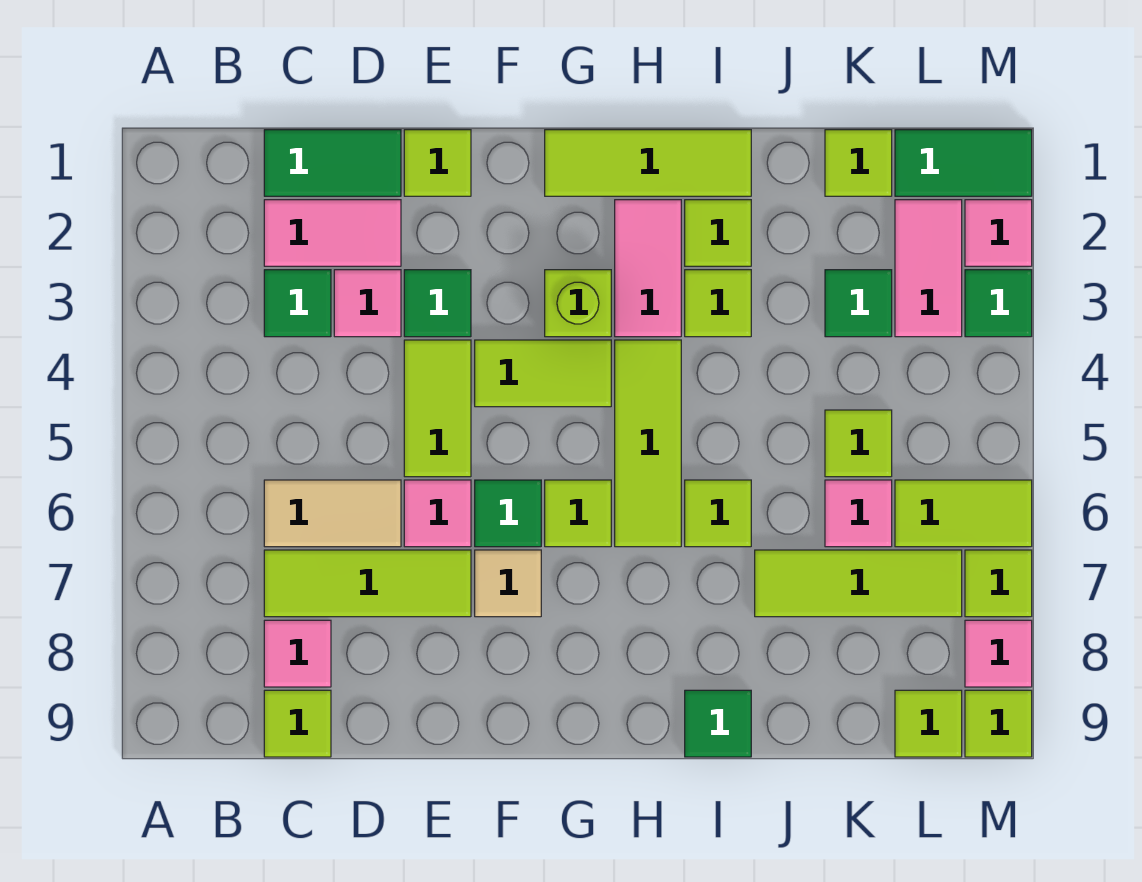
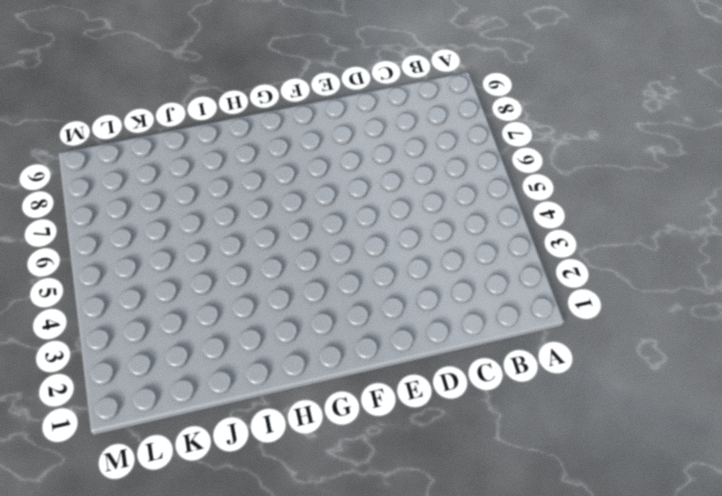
none -> green 1x2 tile [264,130,401,196]
none -> pink 1x2 tile [264,200,401,266]
none -> green 1x1 tile [264,270,331,337]
none -> tan 1x2 tile [264,480,401,547]

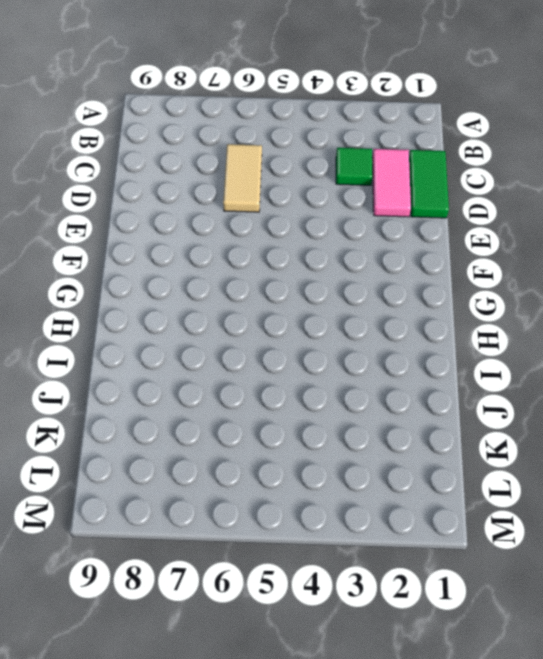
none -> lime 1x3 tile [264,550,471,617]
none -> pink 1x1 tile [264,620,331,687]
none -> lime 1x1 tile [264,690,331,757]
none -> pink 1x1 tile [334,270,401,337]

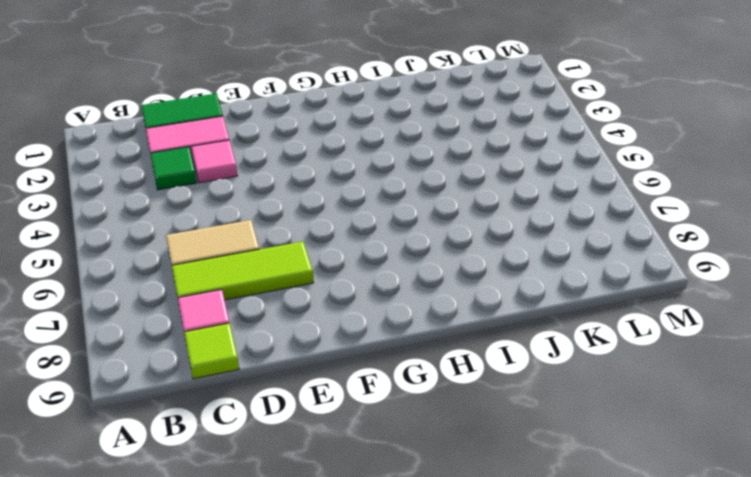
none -> lime 1x1 tile [404,130,471,196]
none -> green 1x1 tile [404,270,471,337]
none -> lime 1x2 tile [404,340,471,477]
none -> pink 1x1 tile [404,480,471,547]

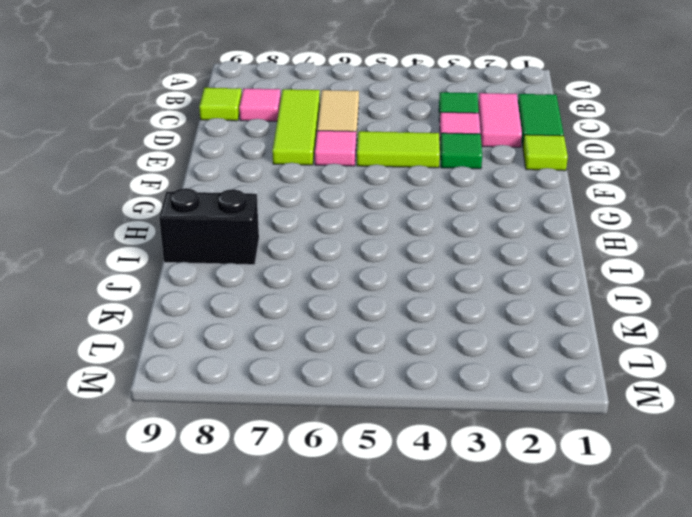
black 1x2 brick [159,188,259,265] -> green 1x1 tile [685,690,751,757]
none -> lime 1x2 tile [475,340,611,407]
none -> green 1x1 tile [475,480,541,547]
none -> tan 1x1 tile [475,550,541,617]
none -> lime 1x3 tile [545,130,751,196]

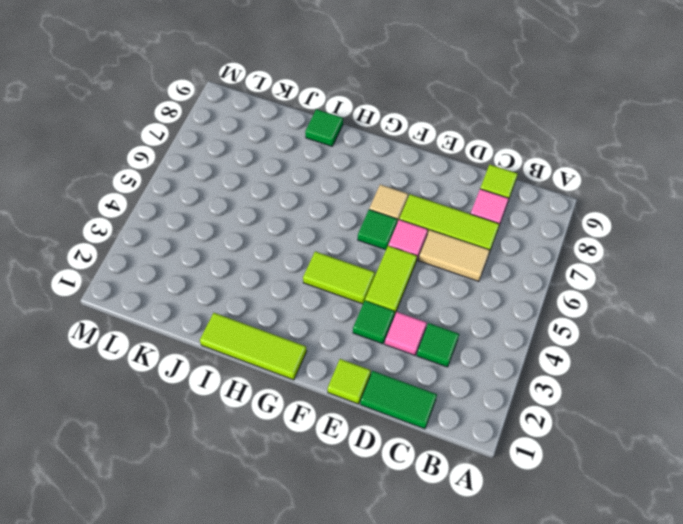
none -> pink 1x2 tile [264,200,401,266]
none -> lime 1x1 brick [545,270,611,337]
none -> lime 1x1 tile [545,480,611,547]
none -> pink 1x2 tile [615,200,681,337]

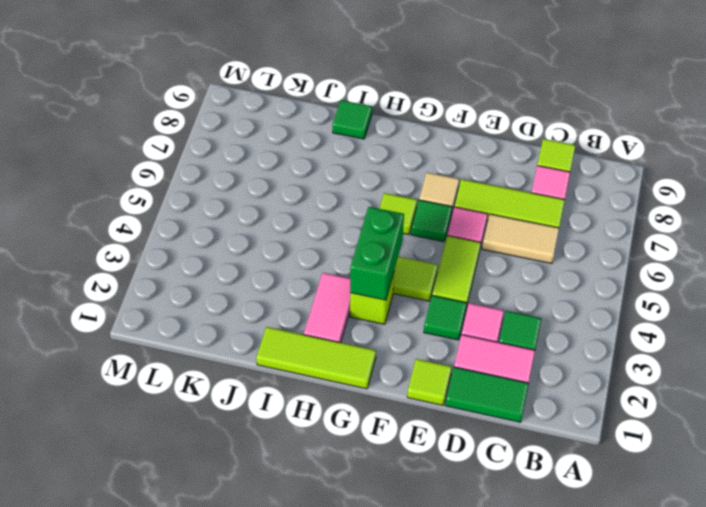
green 1x2 brick [350,207,404,300] -> none
none -> lime 1x3 tile [615,340,681,547]
none -> lime 1x1 tile [685,200,751,266]
none -> lime 1x1 tile [685,270,751,337]
none -> lime 1x1 tile [685,480,751,547]

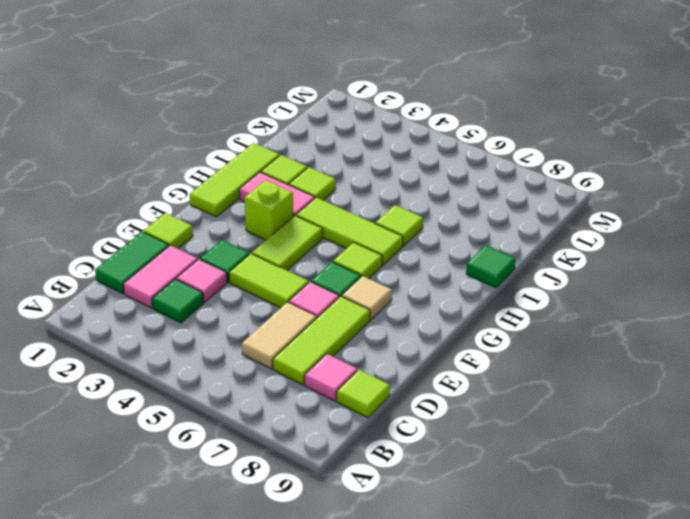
none -> lime 1x3 tile [755,550,962,617]
none -> lime 1x1 tile [825,130,892,196]
none -> green 1x1 tile [825,270,892,337]
none -> lime 1x1 tile [825,410,892,477]

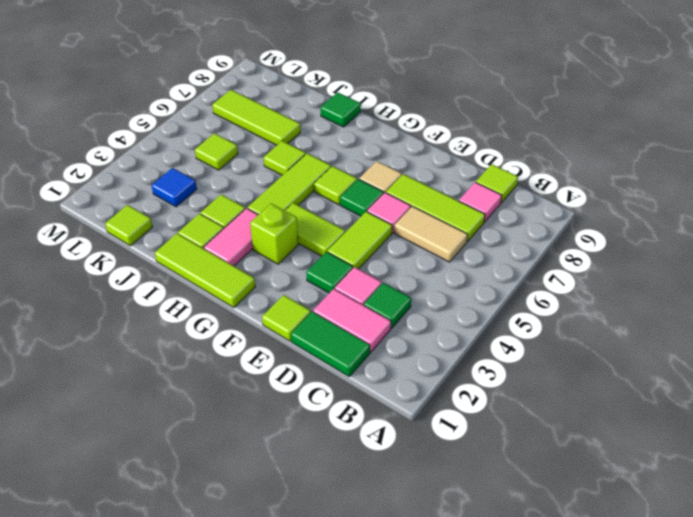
blue 1x1 tile [152,168,197,207] -> green 1x1 tile [825,270,892,337]
none -> pink 1x1 tile [825,480,892,547]
none -> green 1x2 tile [895,130,1032,196]
none -> pink 1x2 tile [895,200,962,337]
none -> lime 1x2 tile [895,480,1032,547]

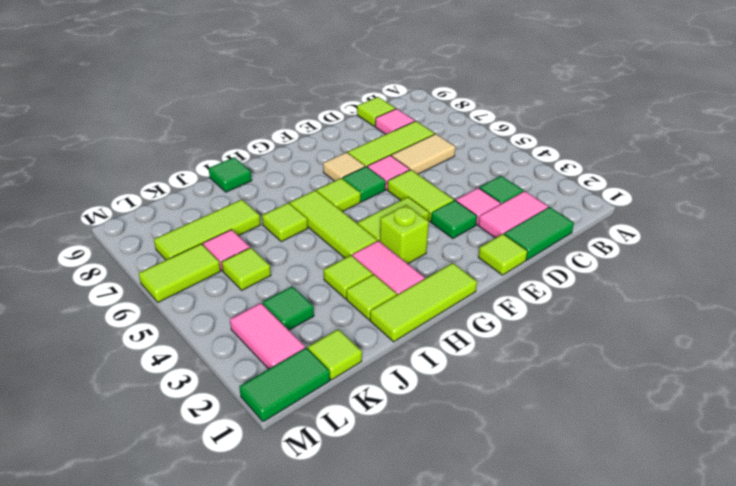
none -> lime 1x1 tile [895,690,962,757]
none -> pink 1x1 tile [965,200,1032,266]
none -> green 1x1 tile [965,270,1032,337]
none -> lime 1x1 tile [965,550,1032,617]

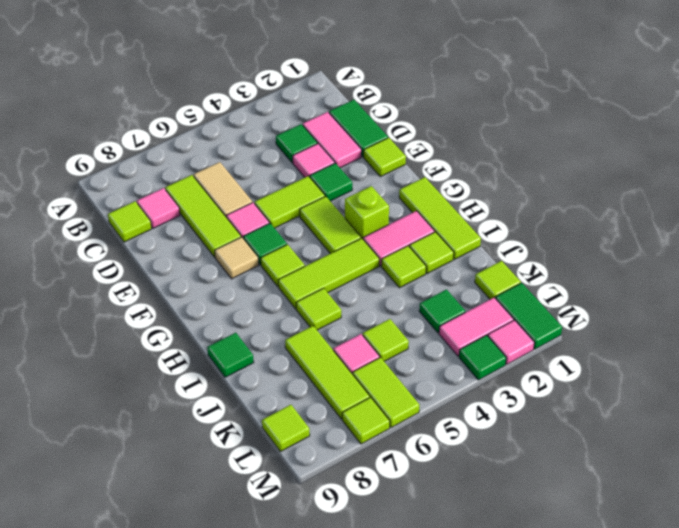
none -> pink 1x1 tile [965,620,1032,687]
none -> lime 1x1 tile [965,690,1032,757]

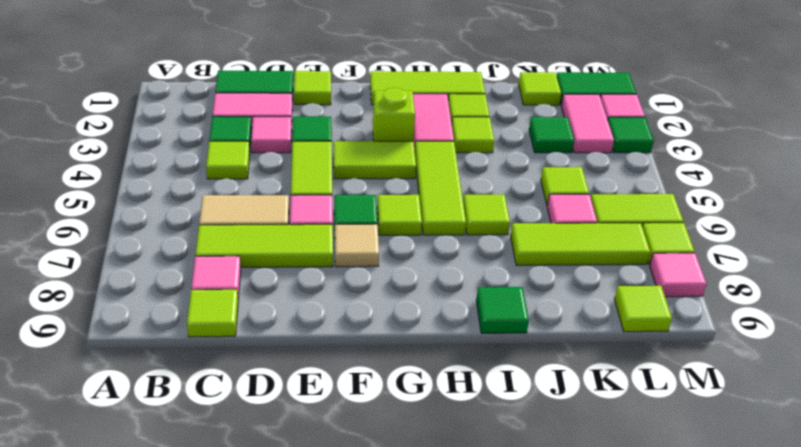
lime 1x1 tile [206,141,250,179] -> lime 1x1 tile moved to [965,690,1032,757]

